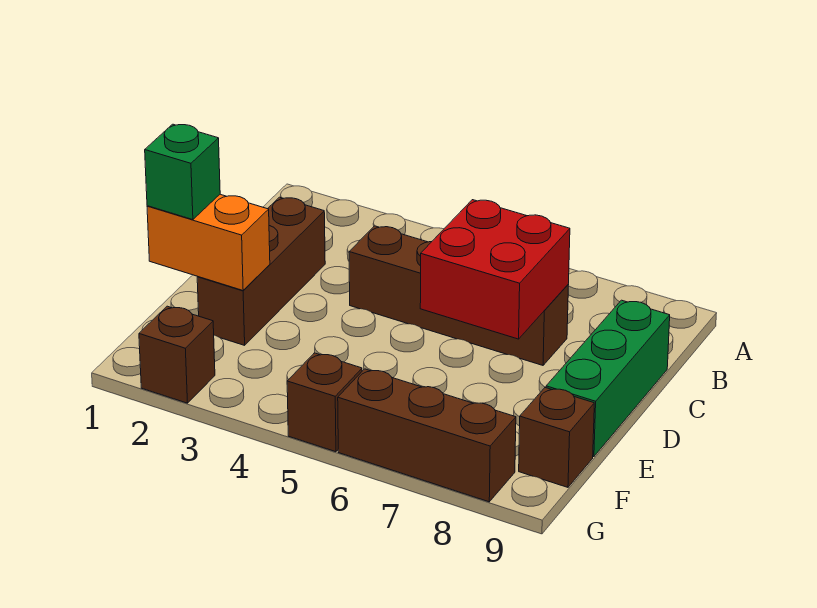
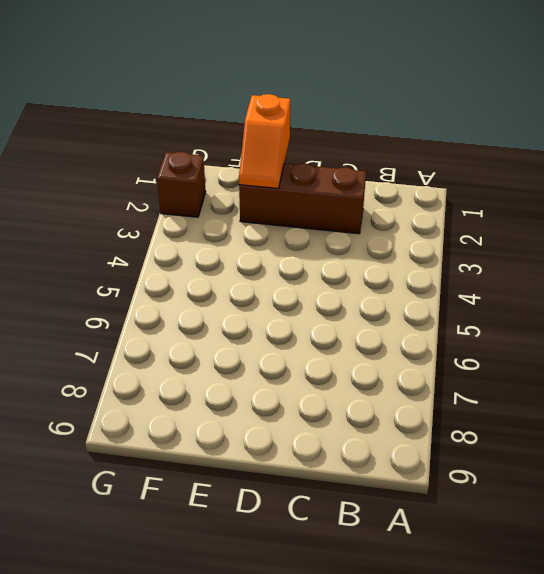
orange 1x2 slope [239,94,290,188] -> orange 1x2 brick [147,194,270,290]
none -> brown 1x4 brick [349,226,568,365]
none -> green 1x3 brick [546,300,670,457]

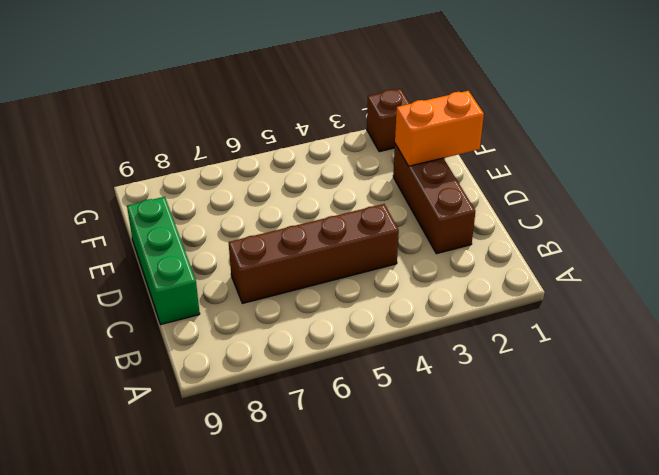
none -> brown 1x1 brick [519,388,594,487]
none -> brown 1x1 brick [287,353,362,452]

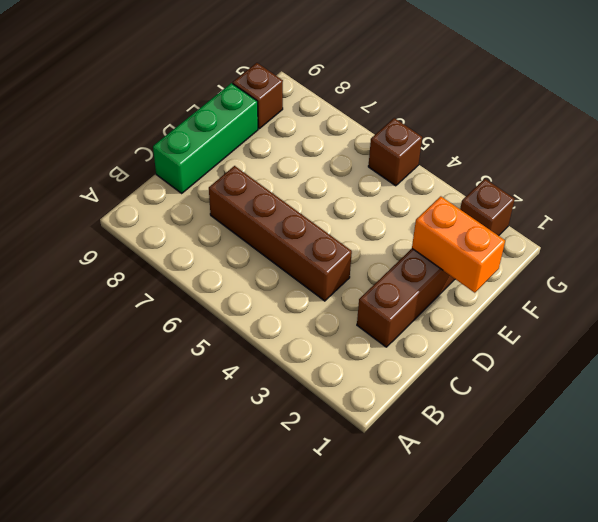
none -> brown 1x3 brick [338,369,516,502]
none -> red 2x2 brick [420,200,570,339]

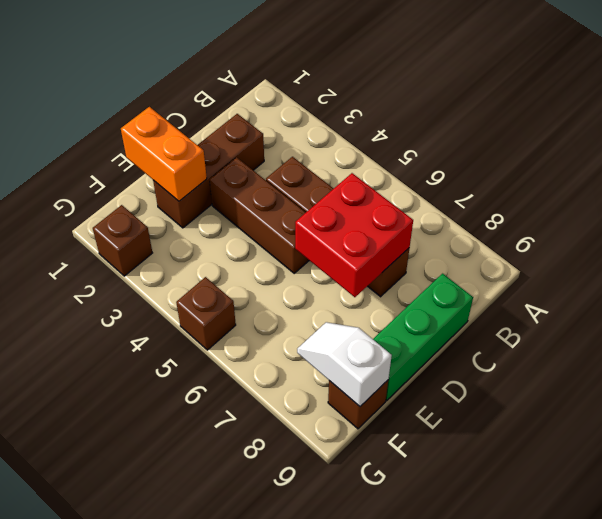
brown 1x3 brick [210,157,309,273] -> brown 1x3 brick moved to [338,369,516,502]
white 1x2 slope [297,322,392,406] -> none
none -> green 1x1 brick [145,124,220,220]

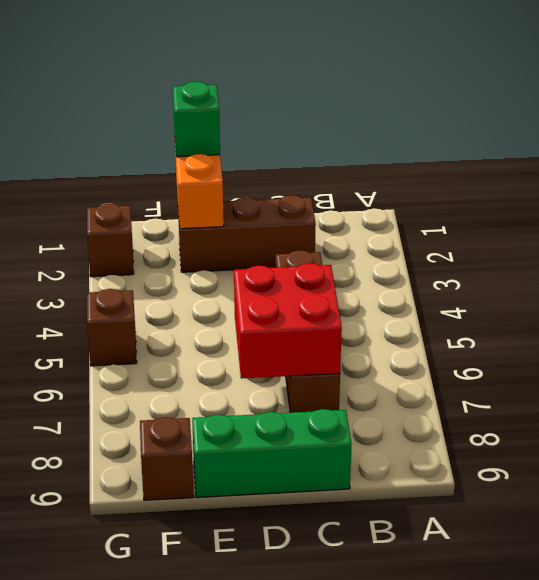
none -> brown 1x3 brick [338,369,516,502]

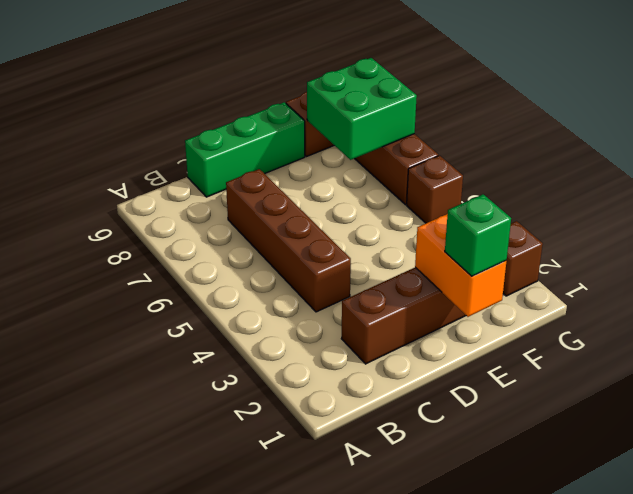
green 2x2 brick [307,58,417,160] -> none
none -> red 2x2 brick [420,200,570,339]

